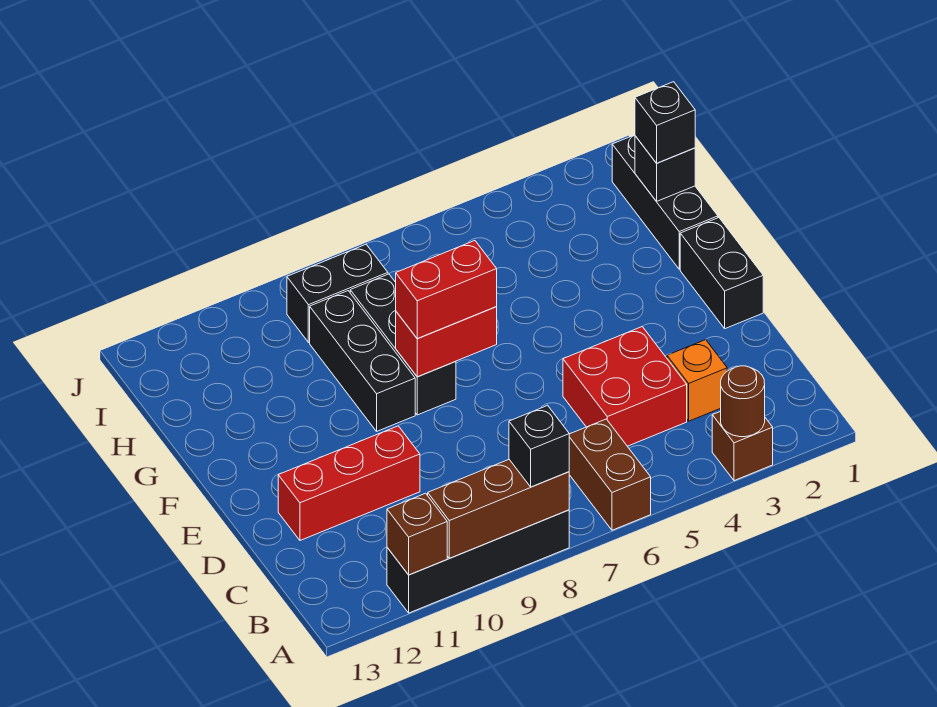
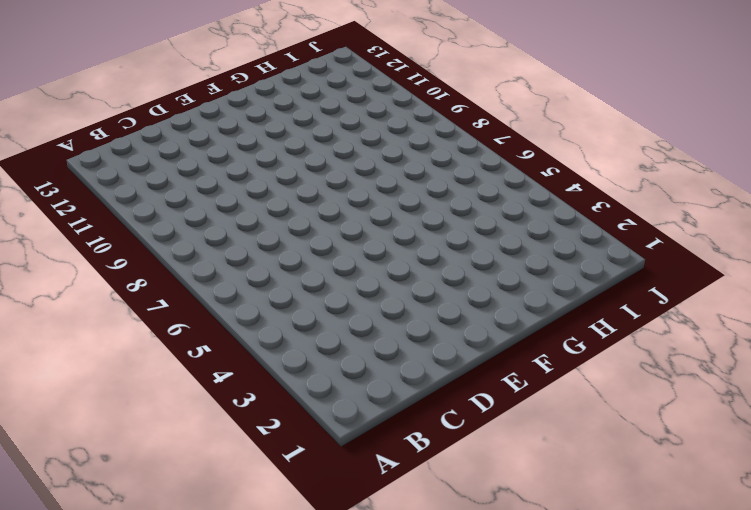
none -> brown 1x1 brick [712,411,773,481]
none -> brown 1x2 brick [569,419,651,530]
none -> black 1x4 brick [387,510,569,613]

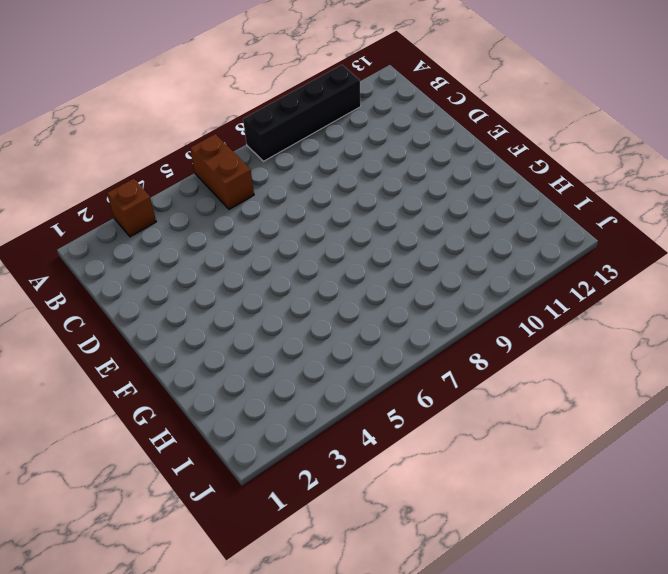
none -> orange 1x1 brick [667,340,727,421]
none -> red 2x2 brick [563,327,687,446]
none -> red 1x3 brick [278,426,420,540]

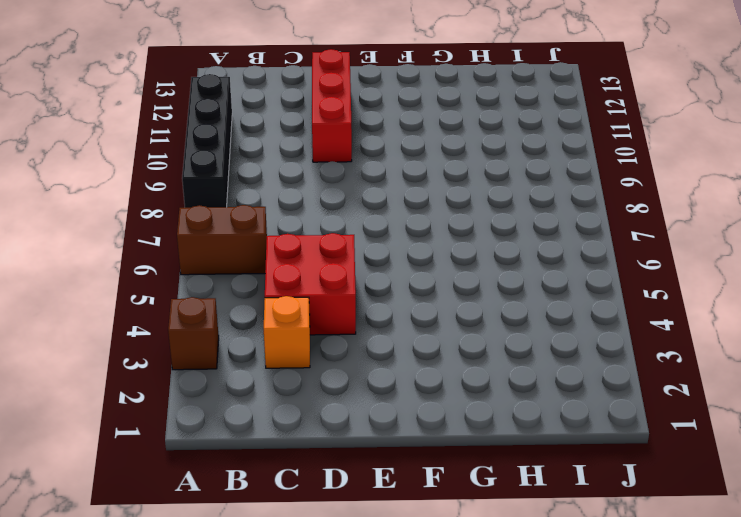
none -> black 1x2 brick [680,218,763,329]
none -> black 1x3 brick [350,274,456,415]
none -> black 1x3 brick [310,291,415,431]

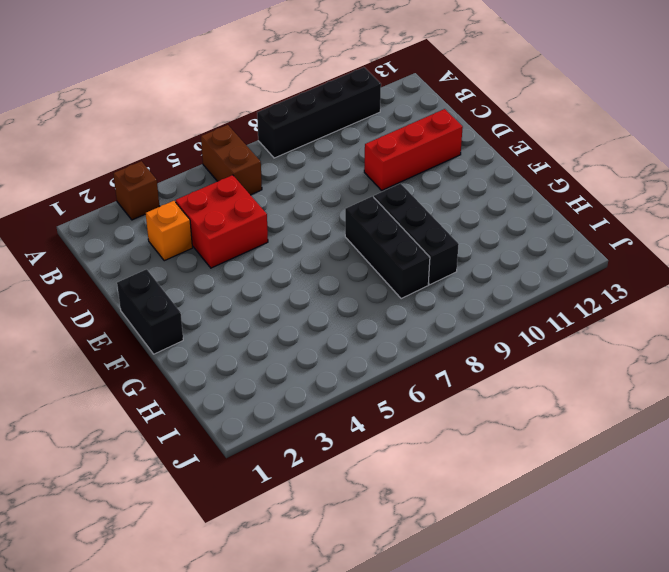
none -> black 1x3 brick [612,135,718,269]
none -> black 1x2 brick [287,245,388,342]
none -> brown 1x1 round brick [721,366,765,437]

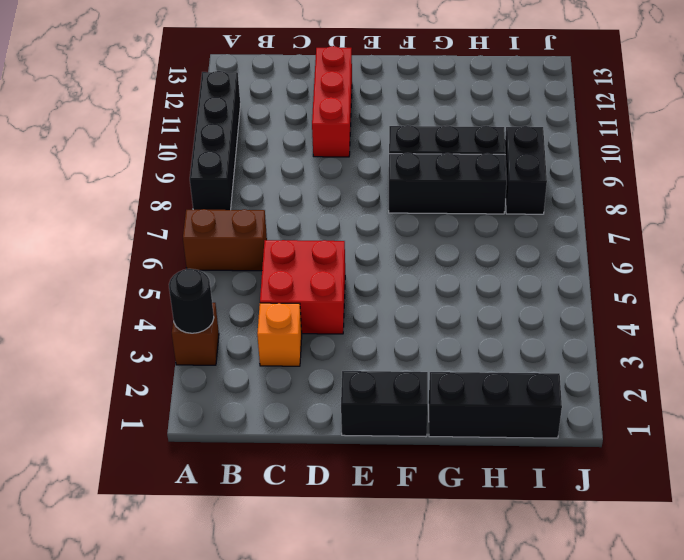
black 1x1 round brick [169,269,214,333] -> brown 1x1 round brick [721,366,765,437]
none -> brown 1x3 brick [428,460,569,558]
none -> brown 1x1 brick [387,493,447,575]
none -> red 1x2 brick [396,307,497,377]

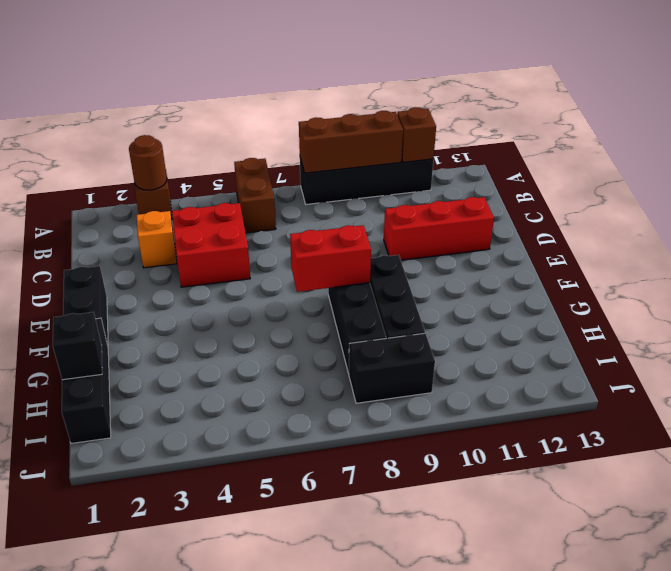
none -> black 1x1 brick [509,405,569,487]
none -> red 1x2 brick [396,241,497,338]
none -> black 1x1 brick [635,82,695,163]

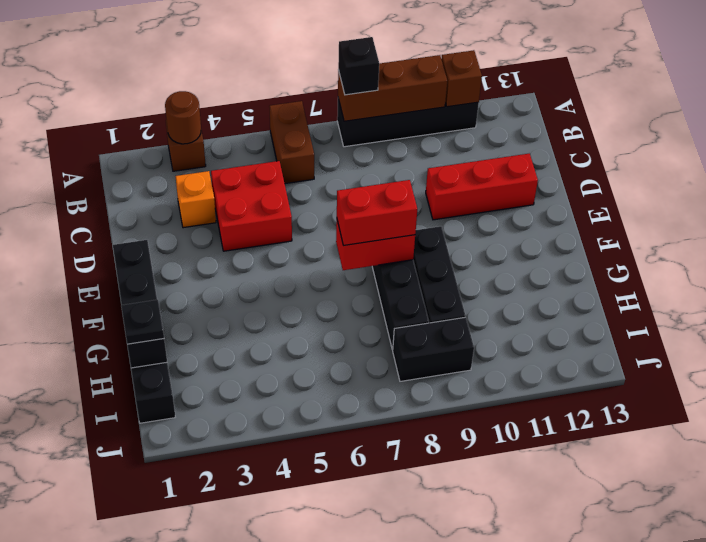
black 1x1 plate [121,300,164,344] -> black 1x1 brick [635,82,695,163]

